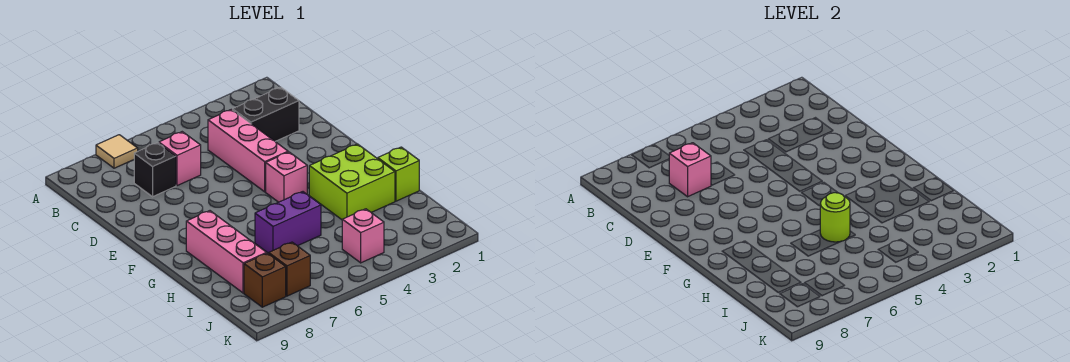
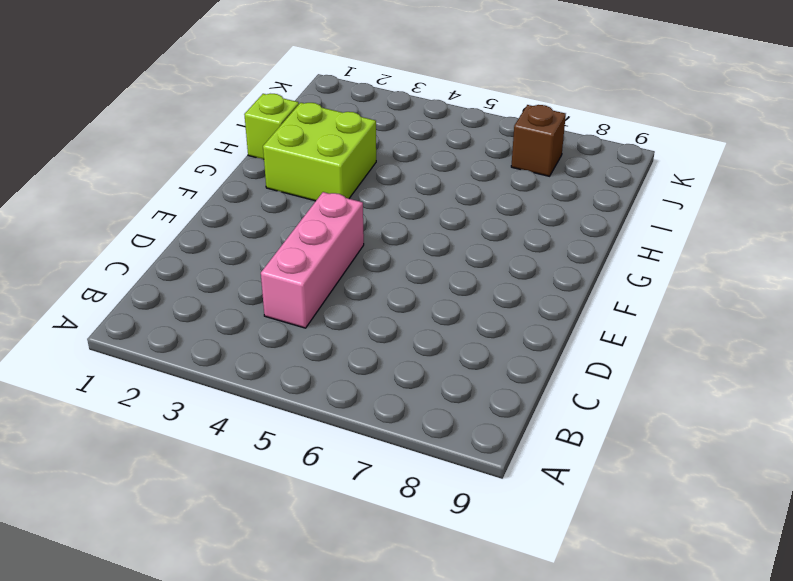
none -> tan 1x1 tile [96,135,138,168]
none -> black 1x2 brick [233,87,299,141]
none -> pink 1x1 brick [159,132,201,186]

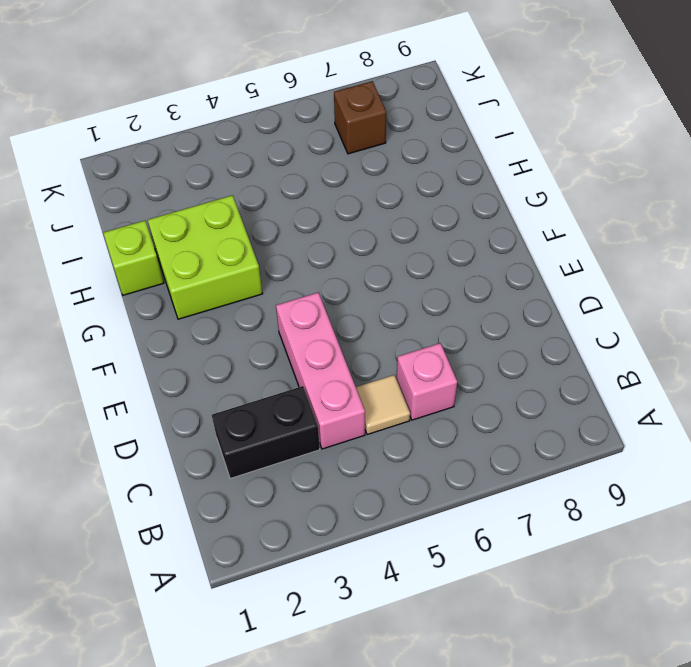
tan 1x1 tile [356,375,410,435] -> tan 1x1 tile moved to [96,135,138,168]
none -> black 1x1 brick [134,143,176,197]
none -> pink 1x1 brick [266,152,307,202]
none -> pink 1x3 brick [186,211,267,293]

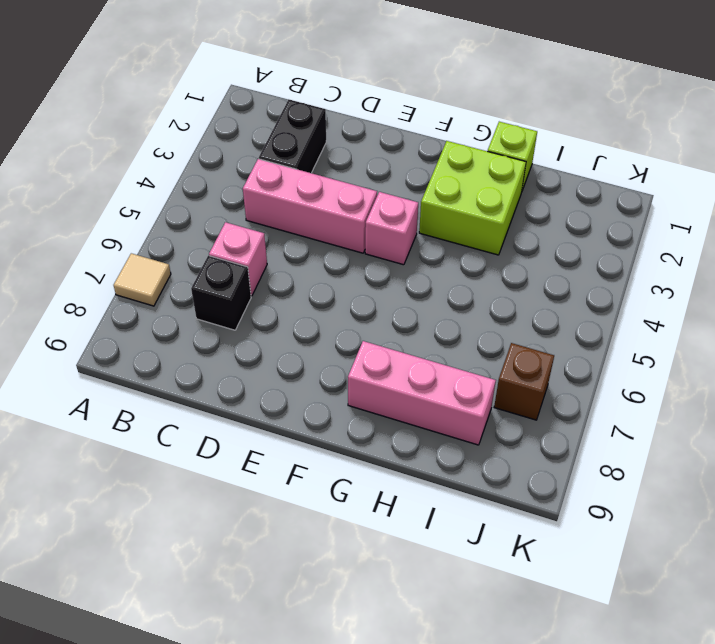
none -> purple 1x2 brick [255,192,321,253]
none -> pink 1x1 brick [342,209,384,263]
none -> brown 1x1 brick [244,253,286,307]

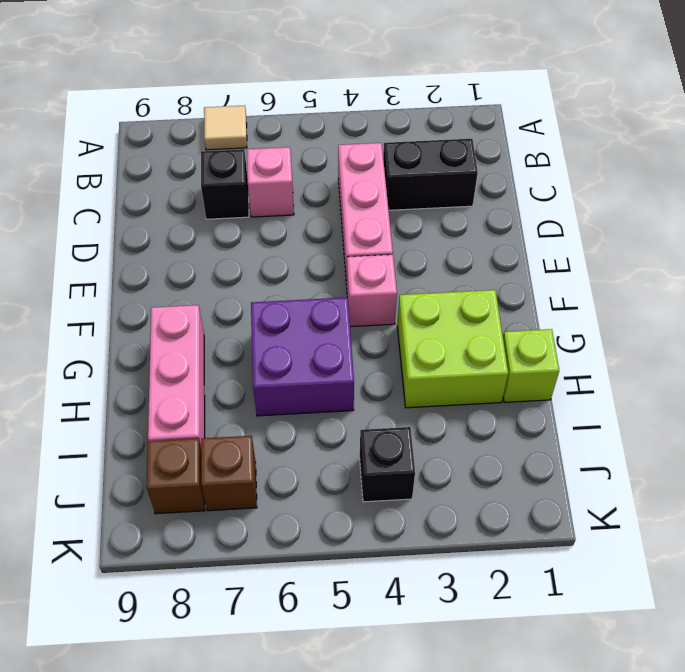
purple 2x2 brick [251,297,354,416] -> purple 1x2 brick [255,192,321,253]
black 1x1 brick [360,427,415,502] -> pink 1x1 brick [342,209,384,263]
none -> pink 1x1 brick [669,143,711,197]
none -> lime 1x1 round brick [820,193,850,242]

